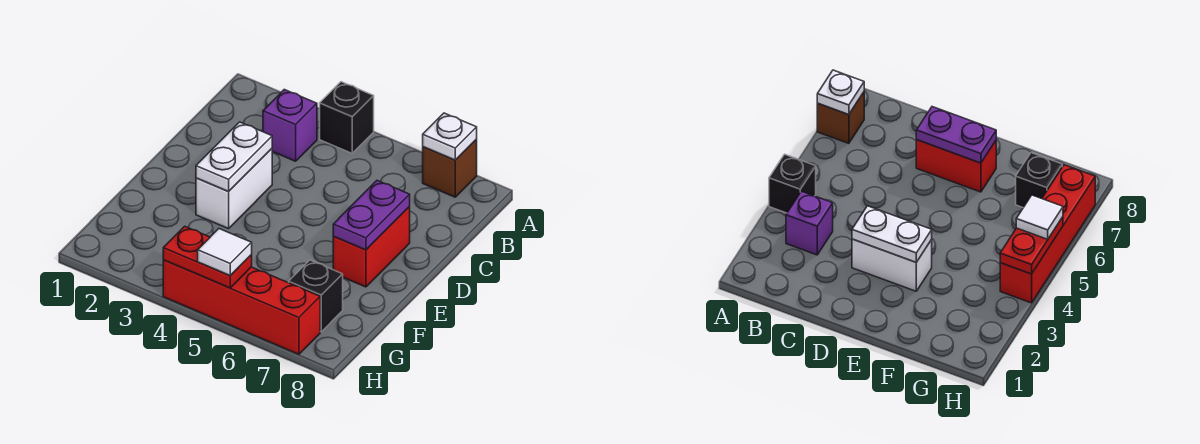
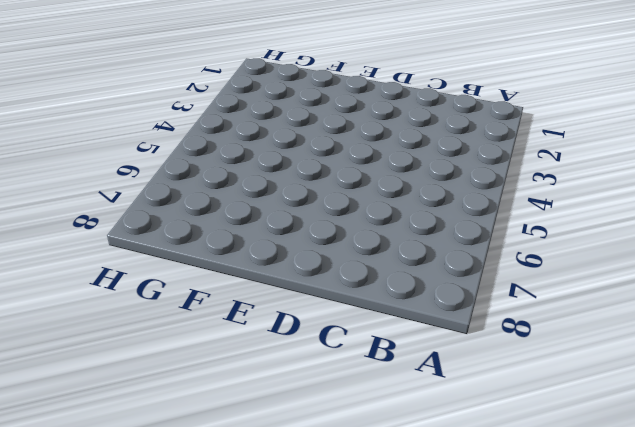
none -> black 1x1 brick [320,82,374,153]
none -> brown 1x1 brick [422,140,477,197]
none -> purple 1x1 brick [263,90,317,161]

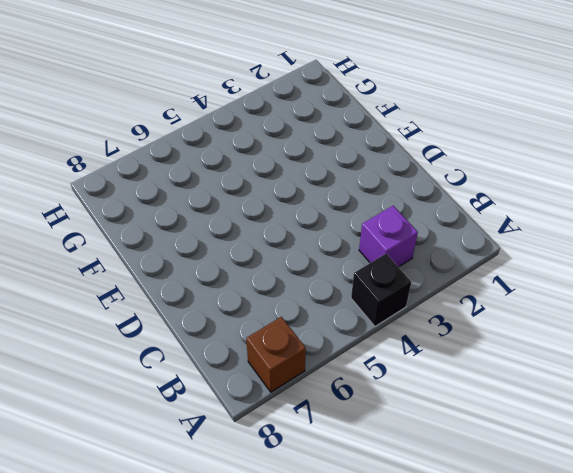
none -> white 1x2 brick [196,149,272,229]
none -> red 1x2 brick [333,207,410,287]
none -> black 1x1 brick [289,260,343,332]

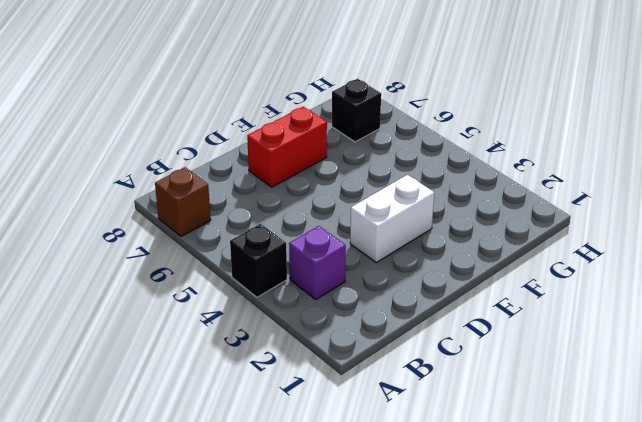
none -> red 1x4 brick [163,260,320,354]
none -> white 1x1 plate [423,113,477,160]
none -> white 1x2 plate [196,122,272,192]

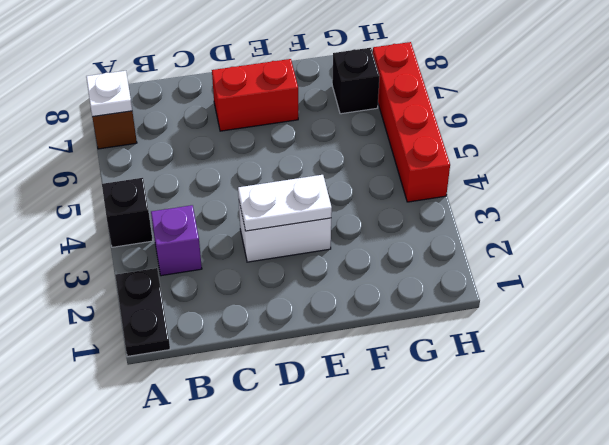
black 1x2 plate [115,268,170,356] -> none
none -> purple 1x2 plate [333,181,410,250]
none -> red 1x2 plate [163,226,252,288]
none -> white 1x1 tile [198,229,252,276]

